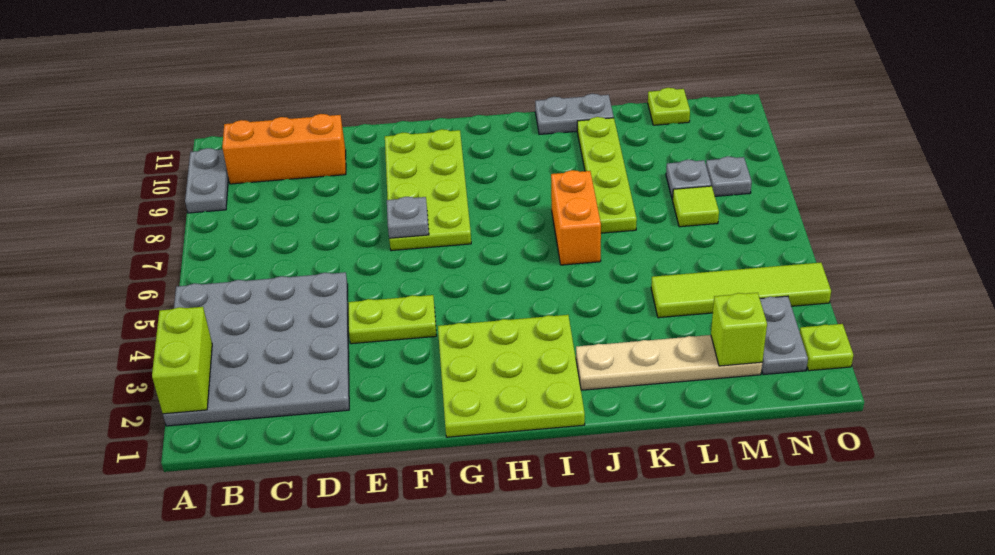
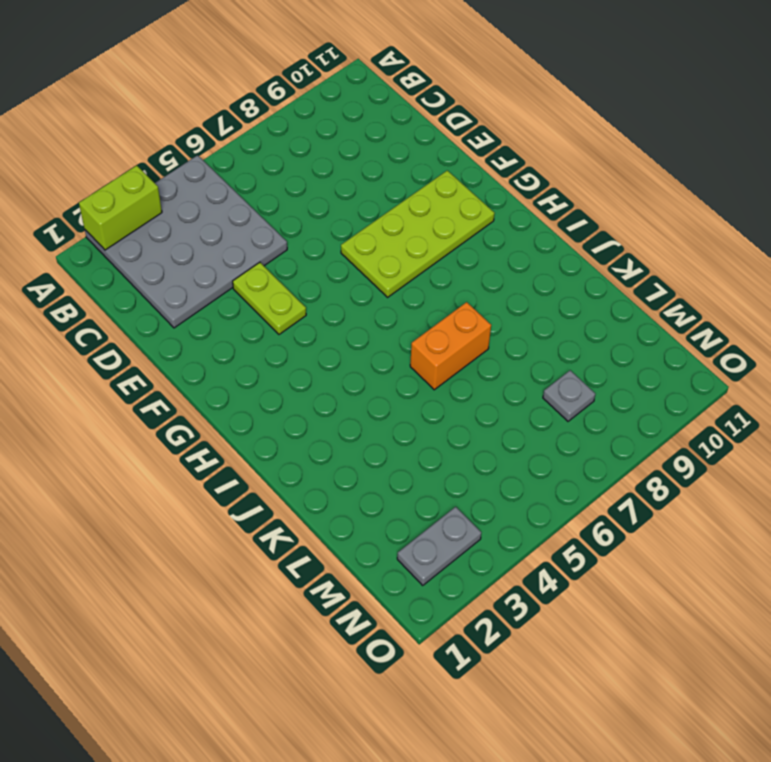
none -> grey 1x2 plate [185,148,229,213]
none -> orange 1x3 brick [222,114,346,184]
none -> lime 3x3 plate [438,315,585,437]

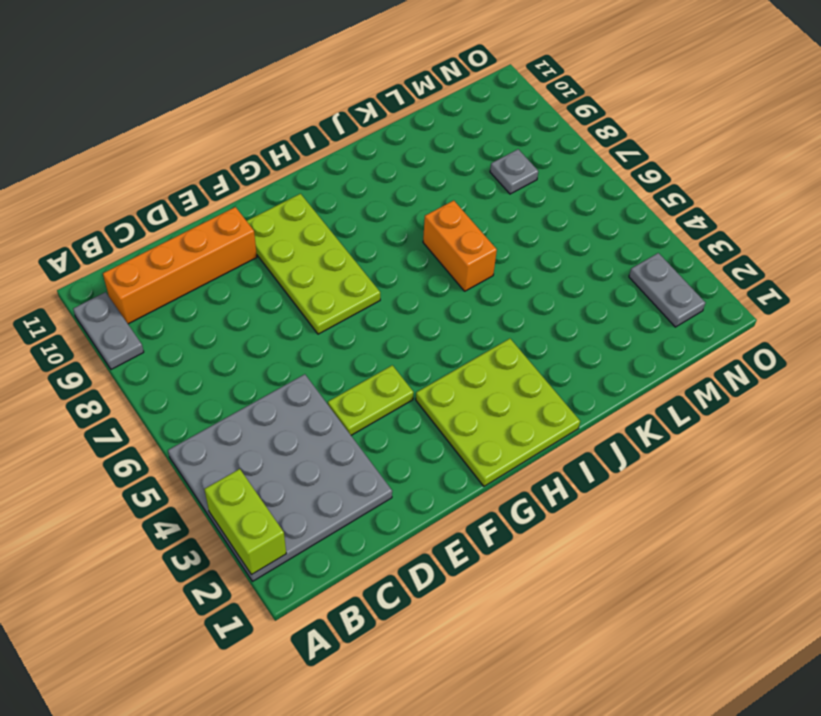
orange 1x4 brick [103,207,257,324] -> orange 1x3 brick [222,114,346,184]
none -> tan 1x4 plate [576,335,762,390]
none -> grey 1x2 plate [535,94,614,134]
none -> lime 1x4 plate [577,117,637,233]

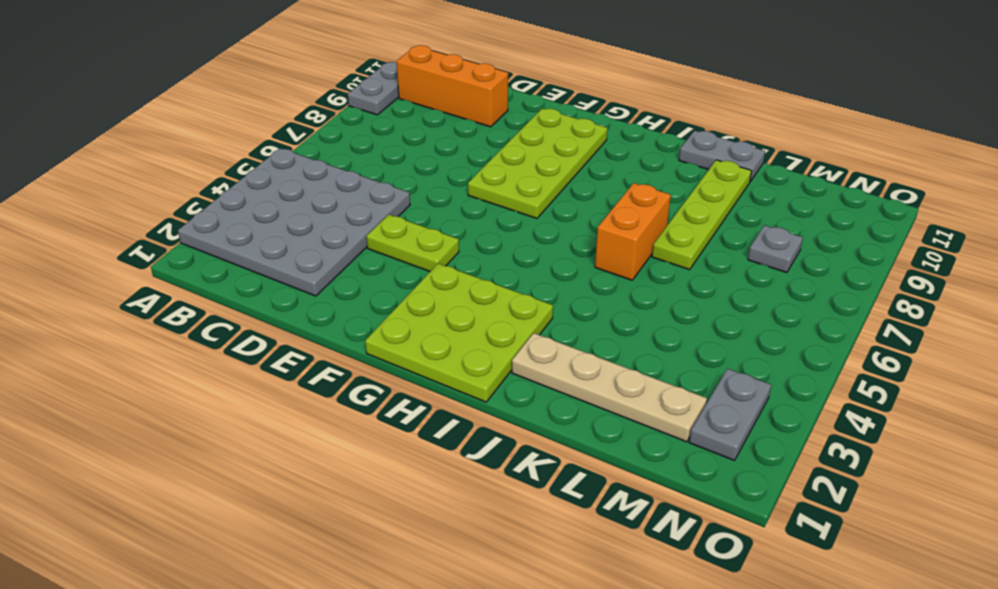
none -> lime 1x4 tile [651,263,831,318]
none -> lime 1x1 tile [673,186,719,227]
none -> lime 1x1 plate [648,88,690,125]

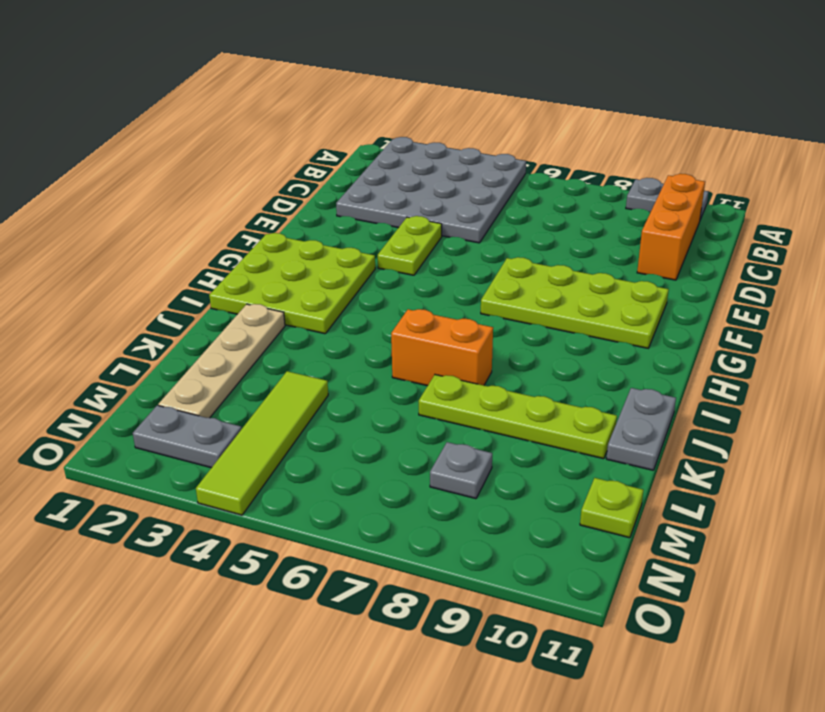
none -> lime 1x1 tile [673,186,719,227]
none -> grey 1x1 plate [706,156,752,196]
none -> lime 1x1 plate [800,324,853,371]

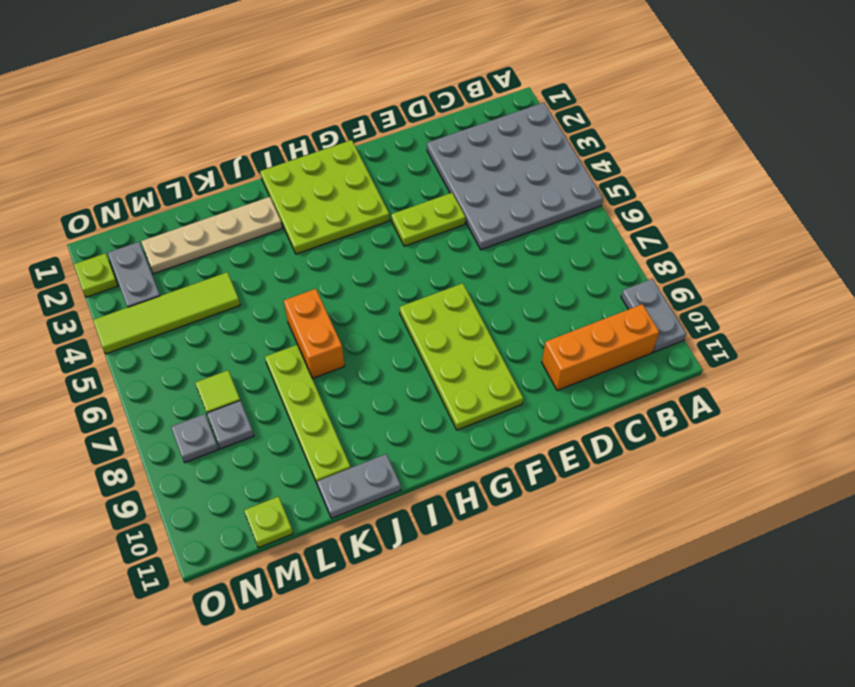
none -> lime 1x2 brick [152,307,212,414]
none -> grey 1x1 plate [387,197,429,238]
none -> lime 1x1 brick [711,293,767,366]

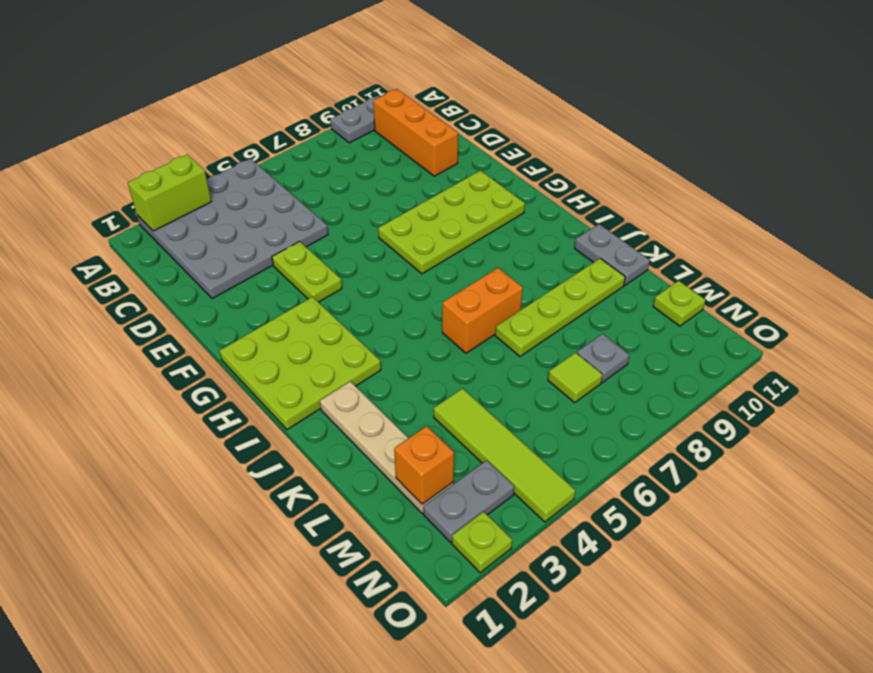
orange 1x1 brick [394,426,454,504] -> lime 1x1 brick [711,293,767,366]
none -> grey 1x1 plate [706,156,752,196]
none -> grey 1x1 plate [387,197,429,238]

